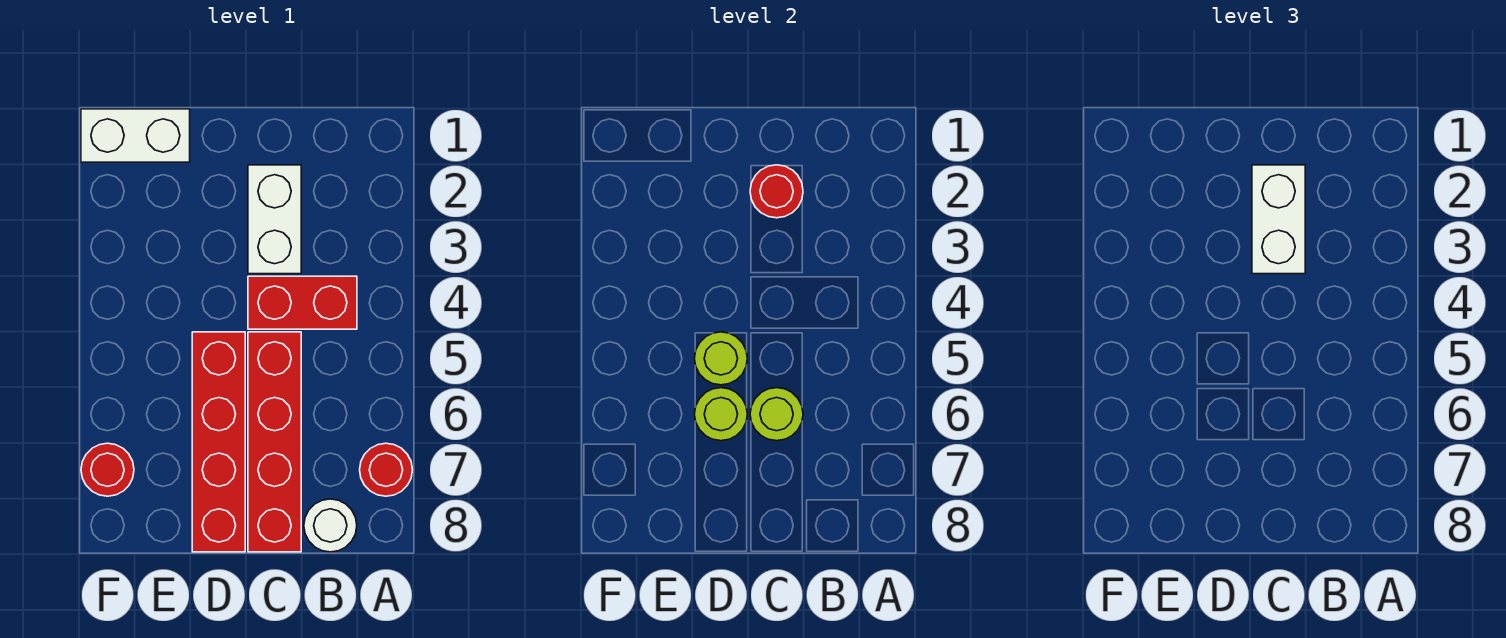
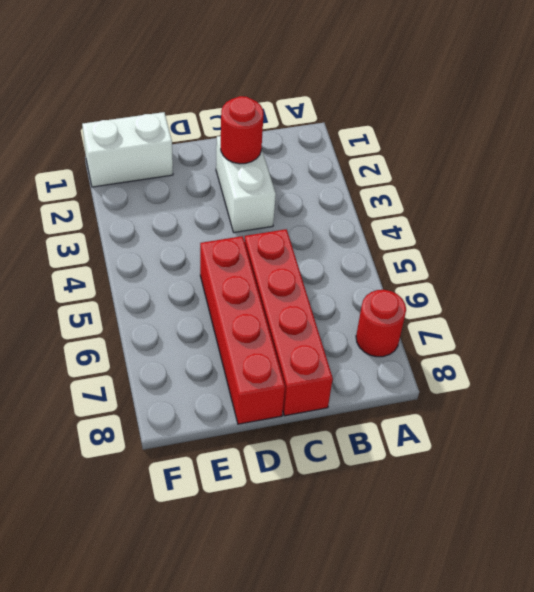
none -> red 1x2 brick [248,276,357,329]
none -> white 1x1 round brick [304,499,357,552]
none -> red 1x1 round brick [81,443,134,496]

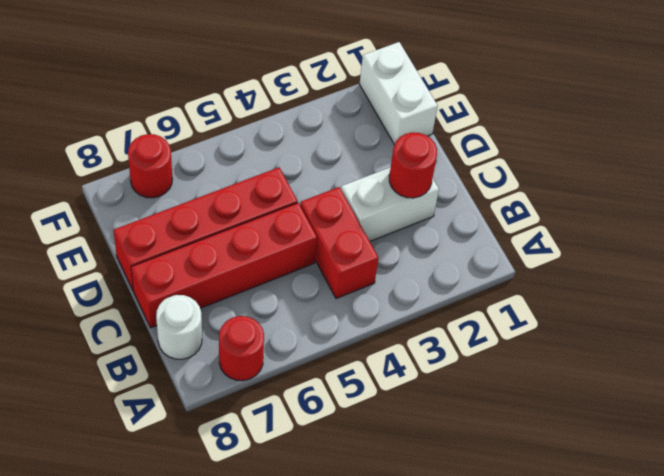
none -> lime 1x1 round brick [750,388,803,441]
none -> lime 1x1 round brick [694,332,747,385]
none -> lime 1x1 round brick [695,388,747,441]

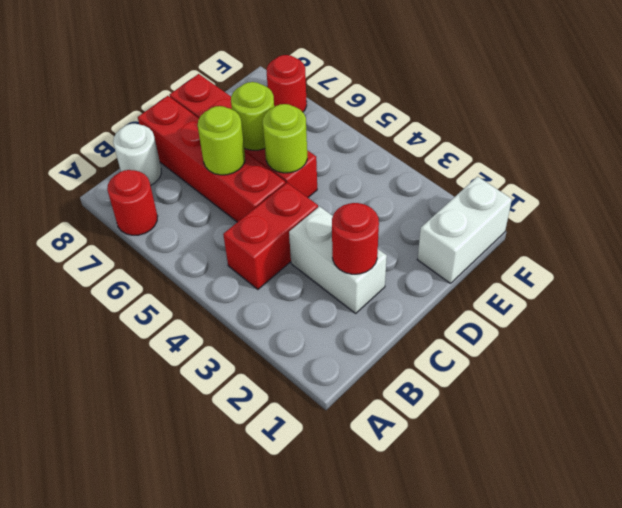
none -> white 1x2 brick [1252,165,1305,274]

